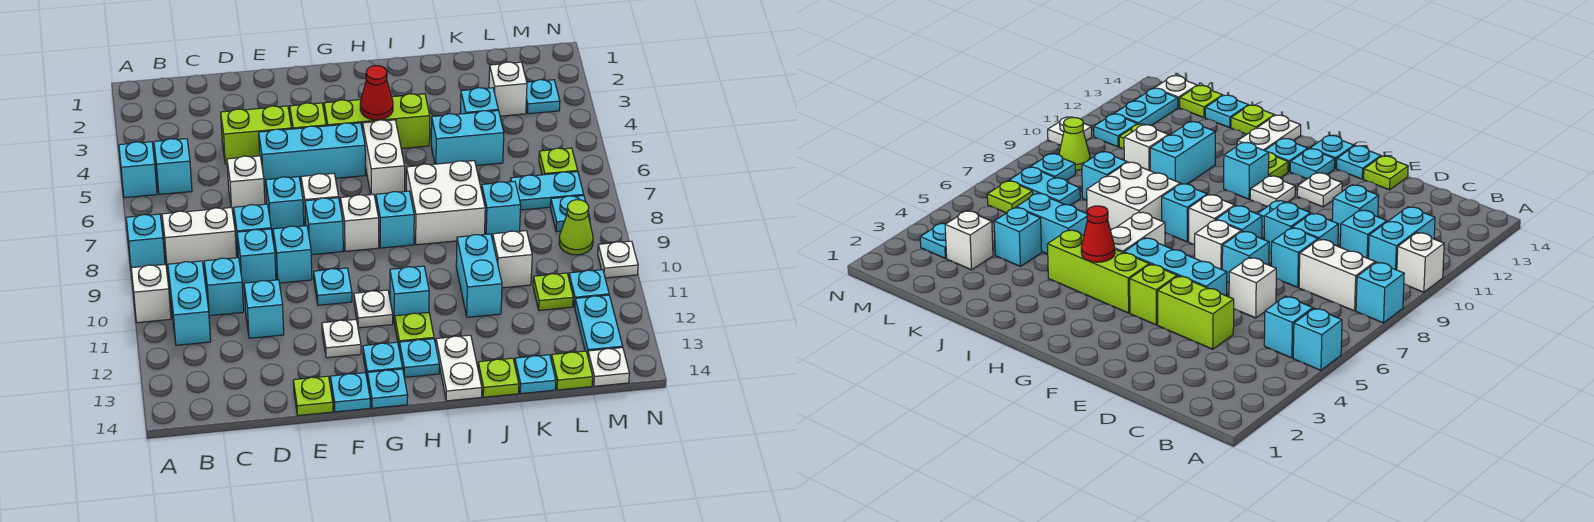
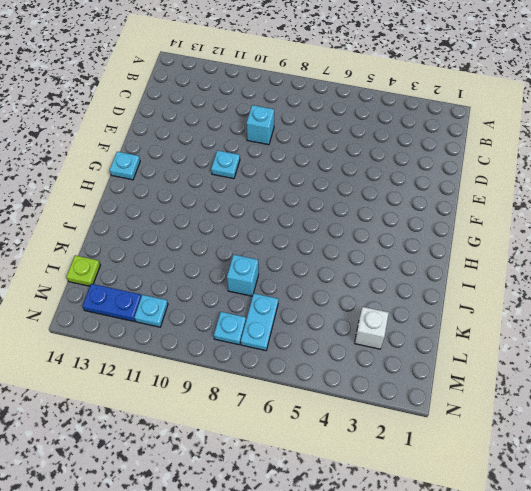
blue 1x2 plate [83,284,142,321] -> cyan 1x2 plate [575,295,623,355]
none -> cyan 1x1 brick [119,142,157,198]
none -> cyan 1x1 brick [126,214,165,271]
none -> white 1x1 brick [131,264,171,323]
none -> cyan 1x1 brick [154,139,192,194]

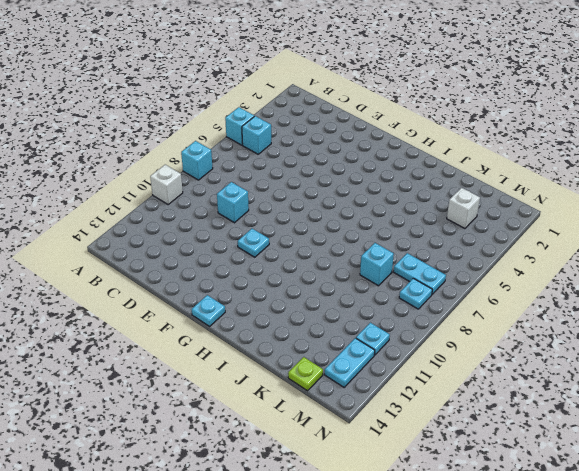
none -> white 1x2 brick [162,208,237,268]
none -> cyan 1x2 brick [168,261,211,345]
none -> cyan 1x1 brick [204,258,244,316]
none -> lime 1x2 brick [221,106,292,164]

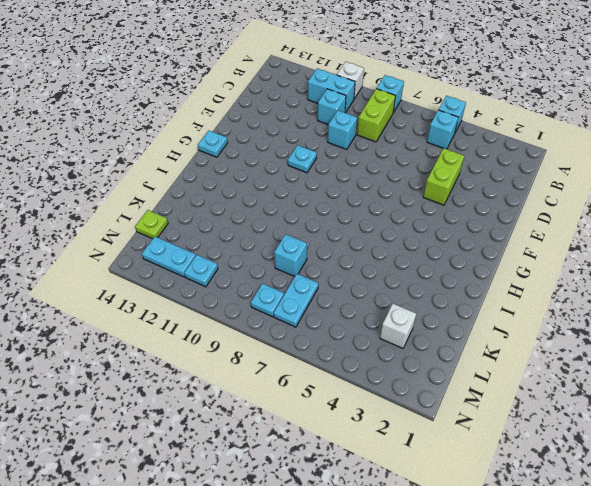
lime 1x2 brick [357,89,395,142] -> white 1x2 brick [162,208,237,268]
none -> white 1x1 brick [227,156,265,212]
none -> cyan 1x1 brick [234,204,271,254]
none -> cyan 1x1 brick [244,280,284,338]
none -> cyan 1x3 brick [259,123,365,185]

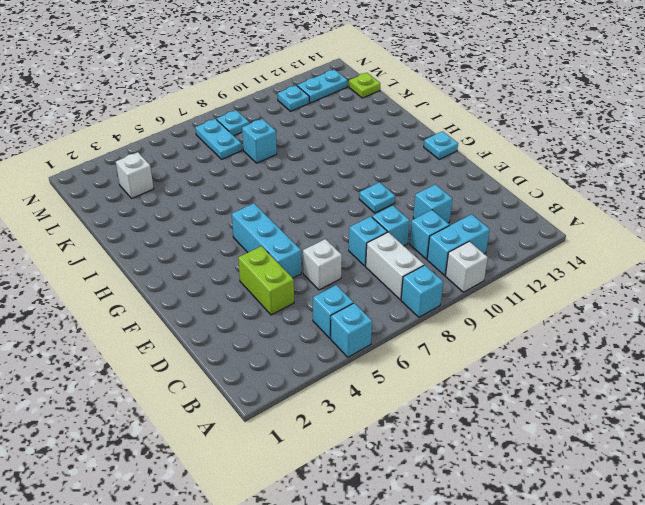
none -> cyan 1x1 brick [266,177,304,233]
none -> cyan 1x1 brick [273,226,312,283]
none -> lime 1x1 plate [293,376,333,416]
none -> lime 1x1 brick [290,103,326,129]

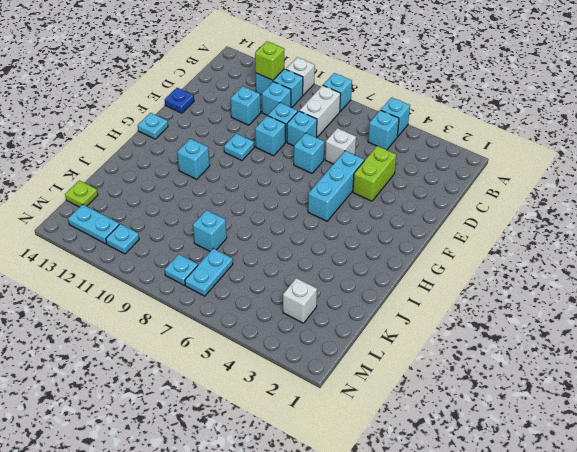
lime 1x1 brick [255,41,284,80] -> lime 1x1 brick moved to [290,103,326,129]
blue 1x1 plate [165,88,194,113] -> lime 1x1 plate [293,376,333,416]
none -> white 1x1 brick [301,173,339,226]
none -> cyan 1x1 brick [305,198,343,255]
none -> white 1x1 plate [322,319,361,358]
none -> cyan 1x1 plate [330,373,370,412]

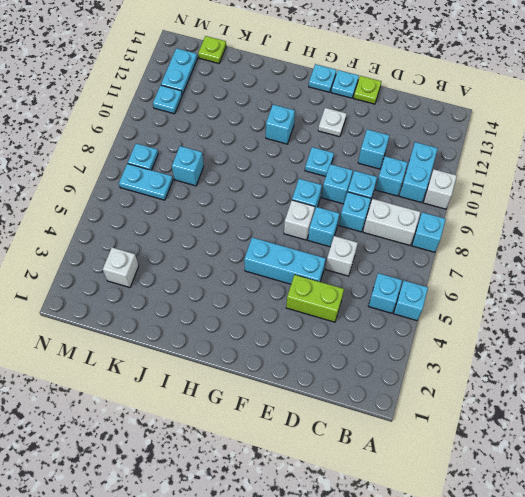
none -> lime 1x1 brick [290,103,326,129]
none -> lime 1x3 brick [324,94,430,149]
none -> white 1x1 brick [341,194,379,251]
none -> white 1x1 plate [354,290,393,328]

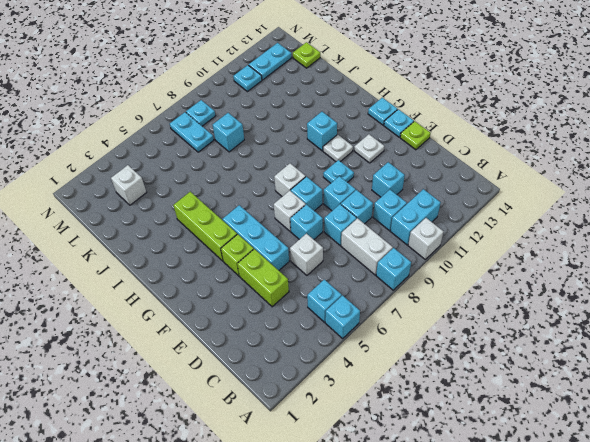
none -> cyan 1x1 plate [363,342,402,381]
none -> white 1x2 brick [363,120,405,199]
none -> cyan 1x1 brick [376,191,414,248]
none -> lime 1x1 plate [395,313,434,350]

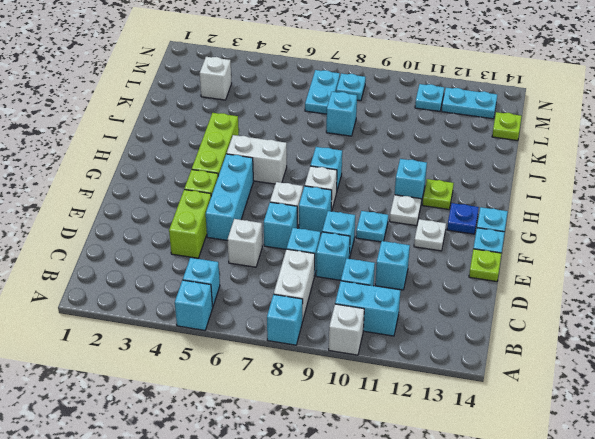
blue 1x1 plate [447,203,479,234] -> cyan 1x1 plate [363,342,402,381]
none -> cyan 1x1 plate [399,339,439,377]
none -> white 2x2 brick [406,161,485,245]
none -> white 1x2 plate [436,335,482,401]
none -> cyan 1x2 brick [431,111,504,165]

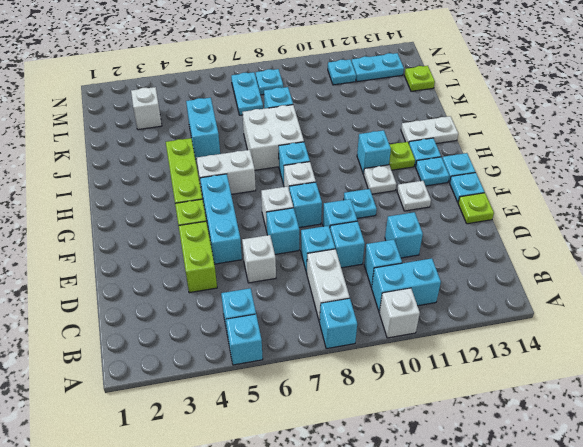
none -> cyan 1x2 brick [456,234,502,317]
none -> lime 1x1 plate [478,358,519,397]
none -> cyan 1x1 brick [460,88,498,114]
none -> white 1x1 brick [493,231,532,288]

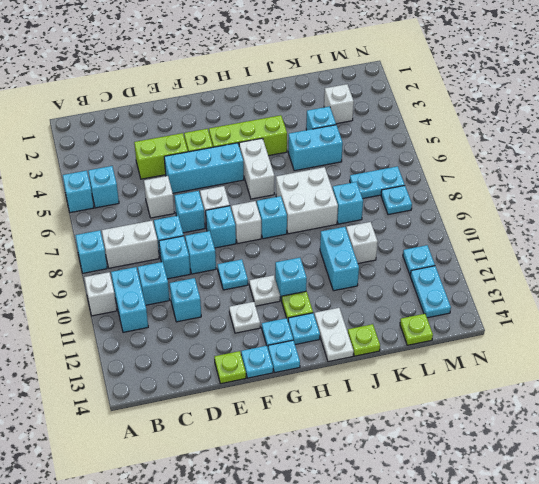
none -> cyan 1x1 plate [515,355,556,394]
none -> lime 1x1 plate [533,273,573,310]
none -> cyan 1x1 plate [526,80,560,114]
none -> lime 1x1 plate [539,148,578,175]

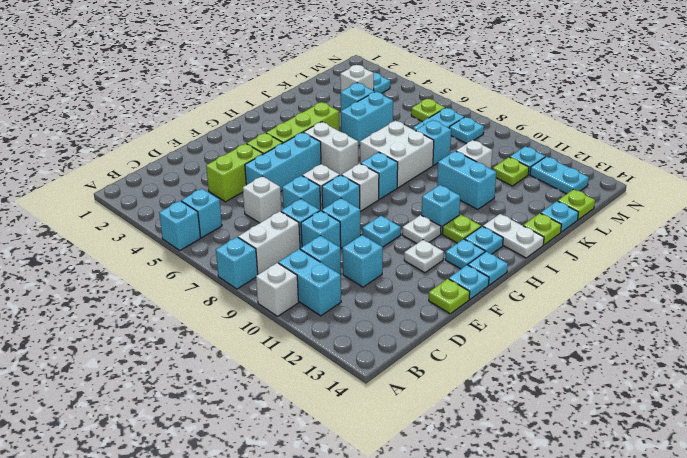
none -> lime 1x1 cone [559,200,593,255]
none -> white 1x1 plate [588,348,629,386]
none -> white 1x1 plate [598,241,638,278]
none -> red 1x1 cone [360,66,393,120]

